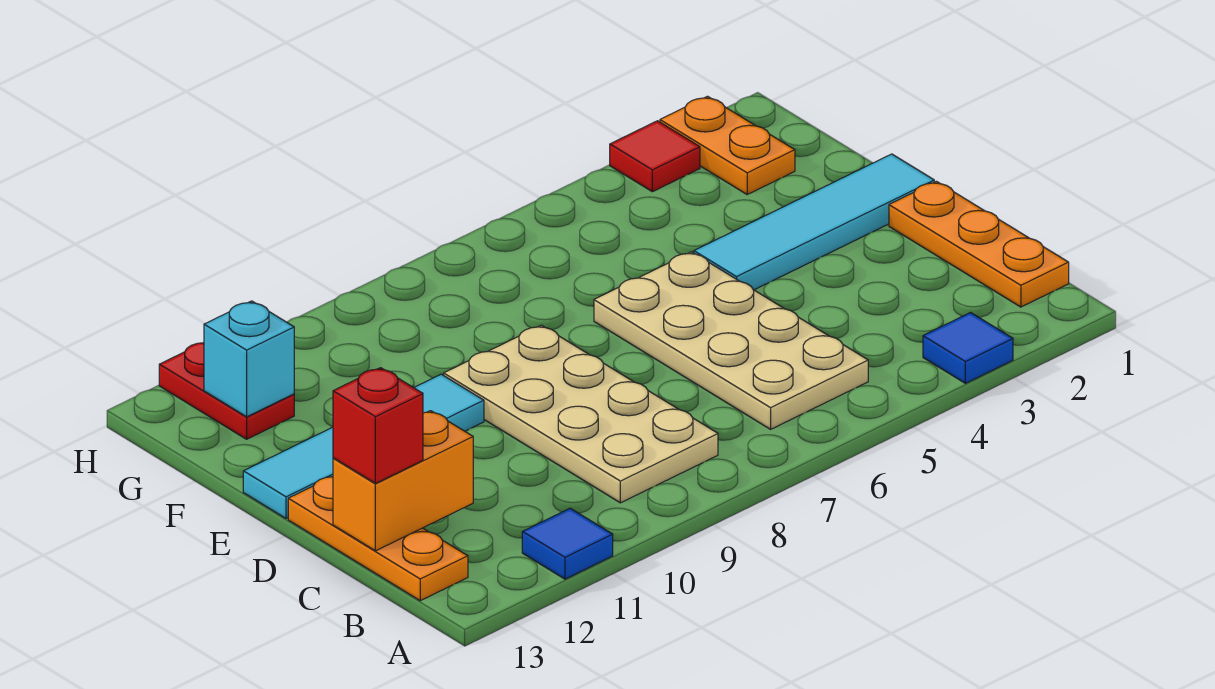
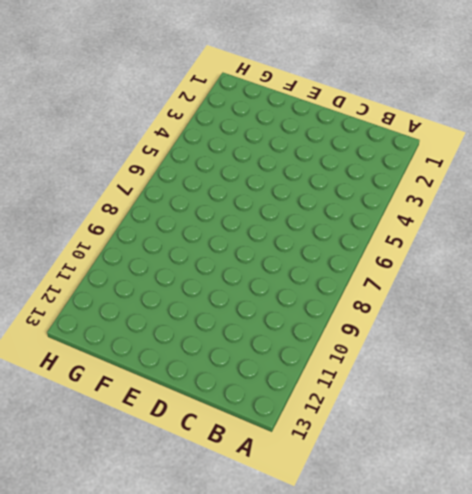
none -> blue 1x1 tile [923,313,1013,383]
none -> blue 1x1 tile [522,508,613,579]
none -> orange 1x3 plate [889,181,1069,307]

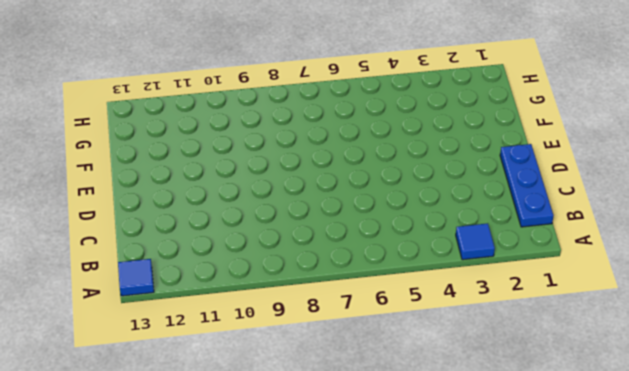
blue 1x1 tile [118,259,154,296] -> blue 1x1 tile moved to [522,508,613,579]
blue 1x3 plate [500,144,554,227] -> orange 1x3 plate [889,181,1069,307]
none -> tan 2x4 plate [594,252,868,429]
none -> tan 2x4 plate [444,325,718,503]
none -> orange 1x3 plate [288,477,468,601]

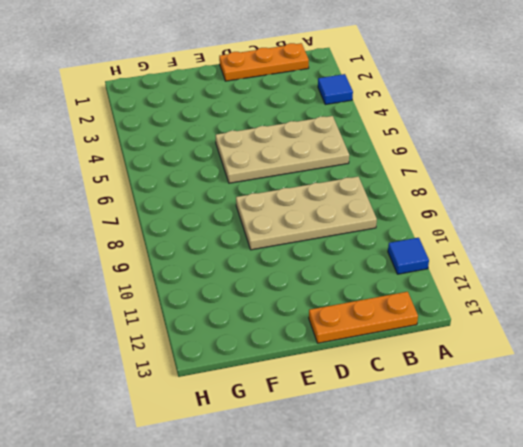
none -> cyan 1x4 tile [694,154,934,290]
none -> cyan 1x4 tile [243,374,484,519]
none -> orange 1x2 plate [660,96,795,194]

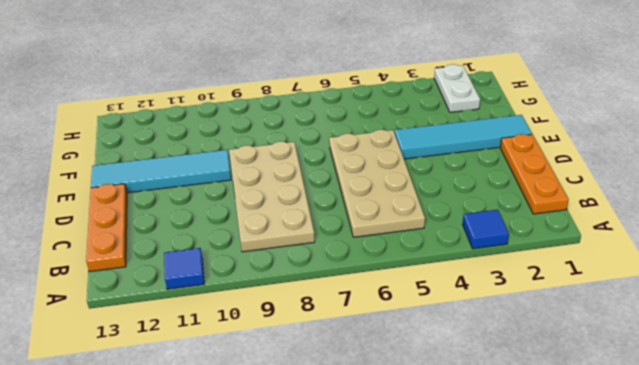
white 1x2 plate [434,64,480,112] -> orange 1x2 plate [660,96,795,194]
none -> red 1x2 plate [159,343,294,439]
none -> red 1x1 tile [610,121,700,192]
none -> orange 1x2 brick [333,411,473,551]

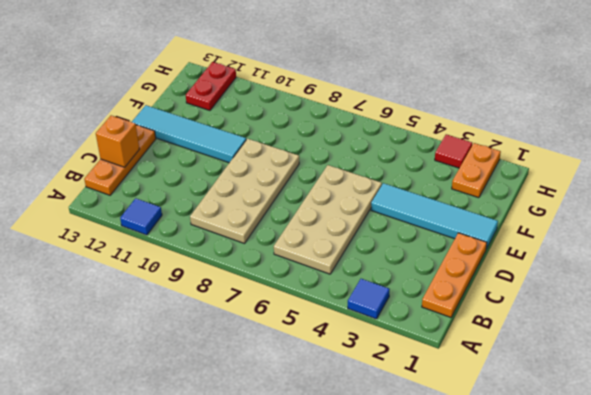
orange 1x1 brick [96,115,139,167] -> orange 1x2 brick [333,411,473,551]
none -> cyan 1x1 brick [204,301,294,417]
none -> red 1x1 brick [333,368,423,483]

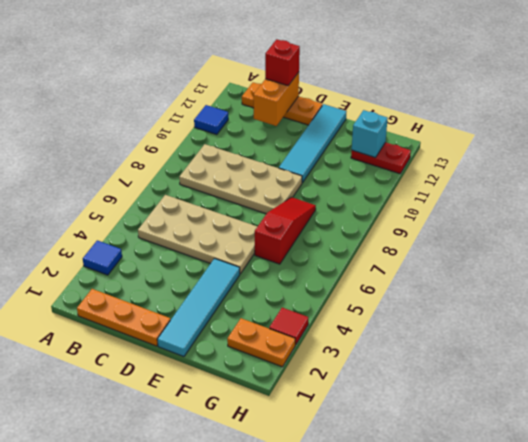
red 1x3 slope [255,197,316,264] -> none

